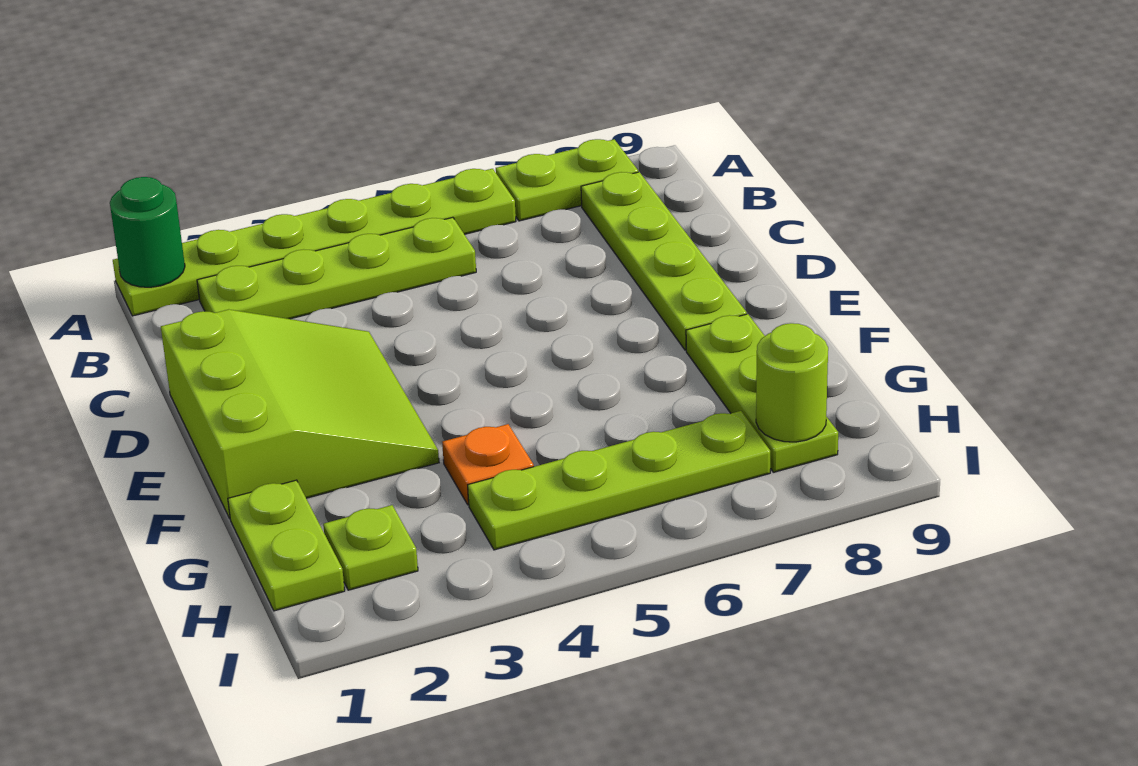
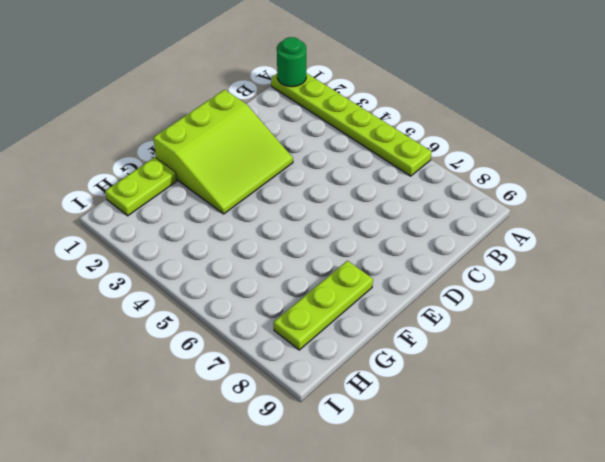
none -> lime 1x2 plate [496,139,638,221]
none -> lime 1x4 plate [197,217,476,319]
none -> lime 1x4 plate [581,172,747,350]

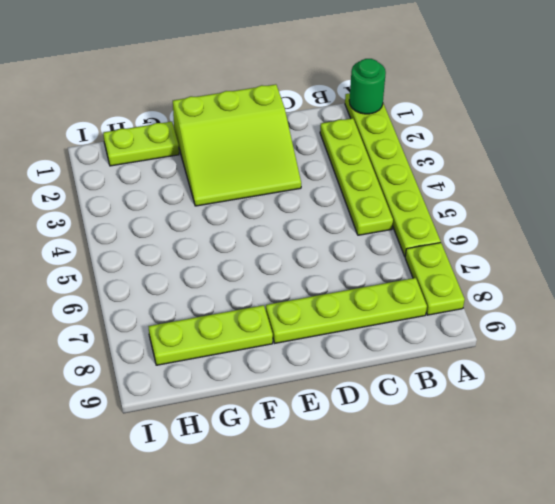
none -> orange 1x1 plate [442,424,534,505]
none -> lime 1x1 plate [323,505,418,590]
none -> lime 1x4 plate [468,411,770,550]

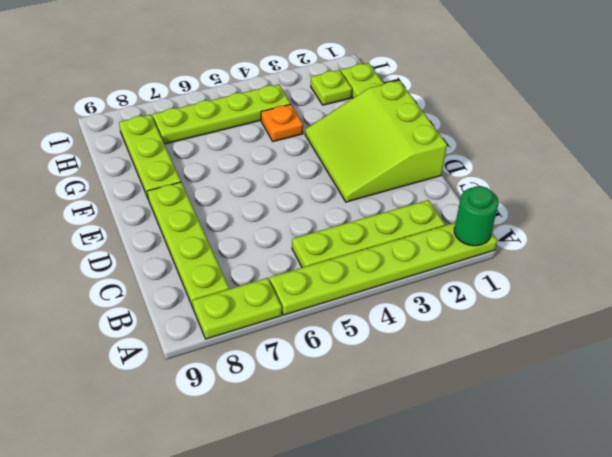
none -> lime 1x1 round brick [756,323,828,442]

